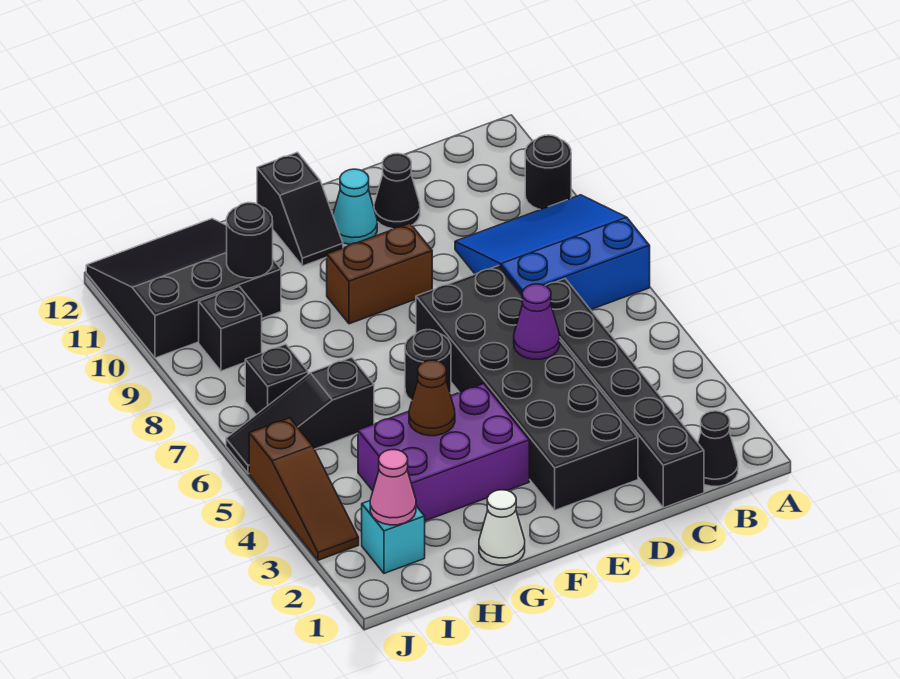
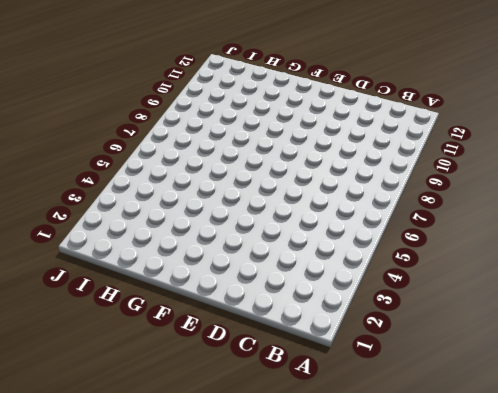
none -> blue 3x3 slope [455,195,650,310]
none -> black 1x1 round brick [525,135,571,210]
none -> black 1x1 cone [698,411,738,486]

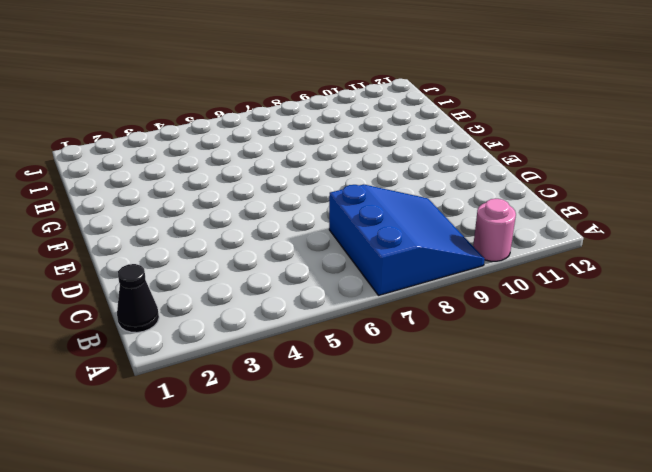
pink 1x1 round brick [473,199,516,261] -> black 1x1 round brick [525,135,571,210]
none -> black 1x6 brick [545,279,704,508]
none -> black 2x6 brick [416,266,638,510]
none -> black 1x1 cone [374,153,420,229]

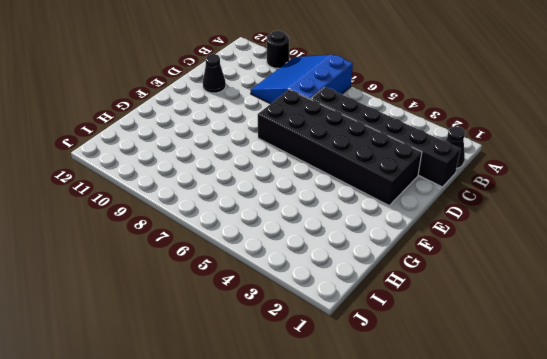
none -> brown 1x2 brick [327,223,432,324]
none -> cyan 1x1 cone [333,169,377,244]
none -> purple 2x3 brick [358,384,529,521]

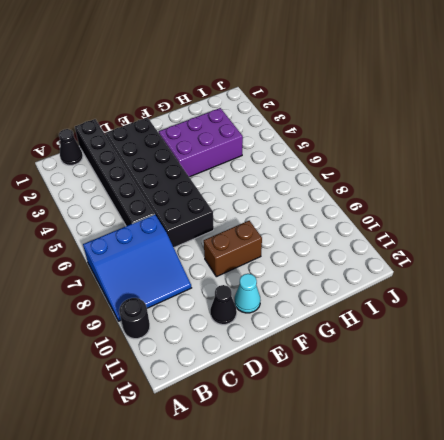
none -> black 1x1 round brick [405,330,451,400]
none -> black 1x2 slope [257,152,343,266]
none -> white 1x1 cone [479,490,525,565]

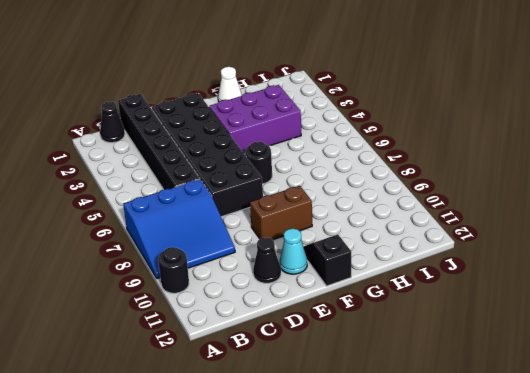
none -> black 1x3 slope [226,357,374,474]
none -> black 3x3 slope [86,219,281,358]
none -> cyan 1x1 brick [362,501,425,573]

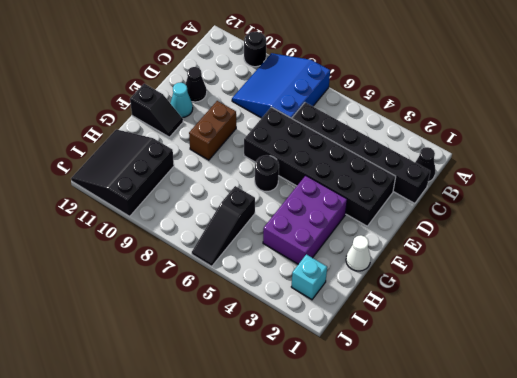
none -> black 1x1 brick [245,344,308,415]
none -> black 1x1 brick [199,286,262,371]
none -> brown 1x3 slope [249,418,359,560]

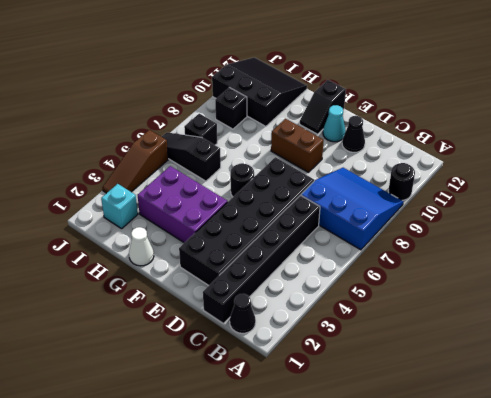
none -> purple 1x1 cone [514,284,560,359]
none -> brown 1x1 cone [409,360,455,436]
none -> black 1x1 round brick [227,203,273,278]

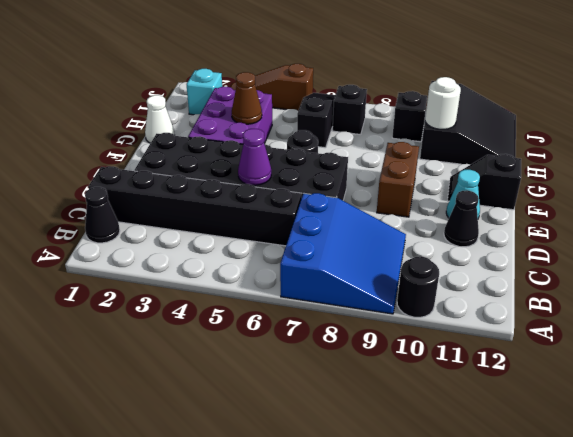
white 1x1 round brick [425,77,461,129] -> black 1x1 round brick [227,203,273,278]
none -> pink 1x1 cone [370,450,416,525]

